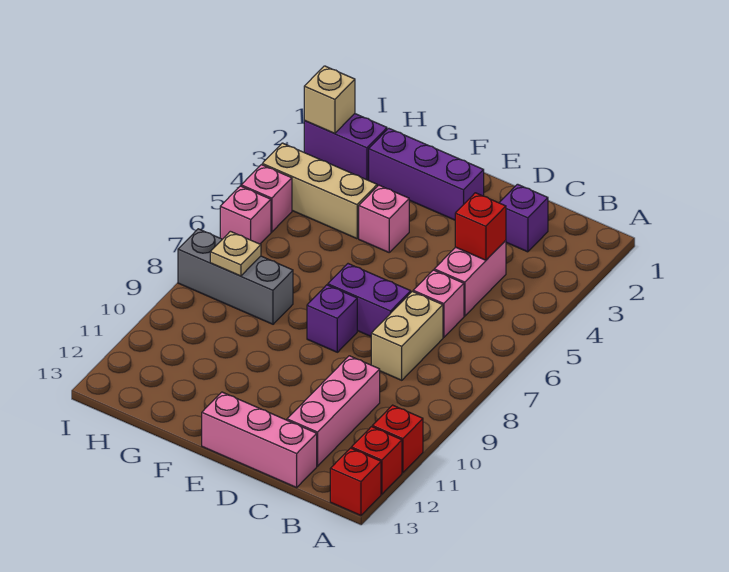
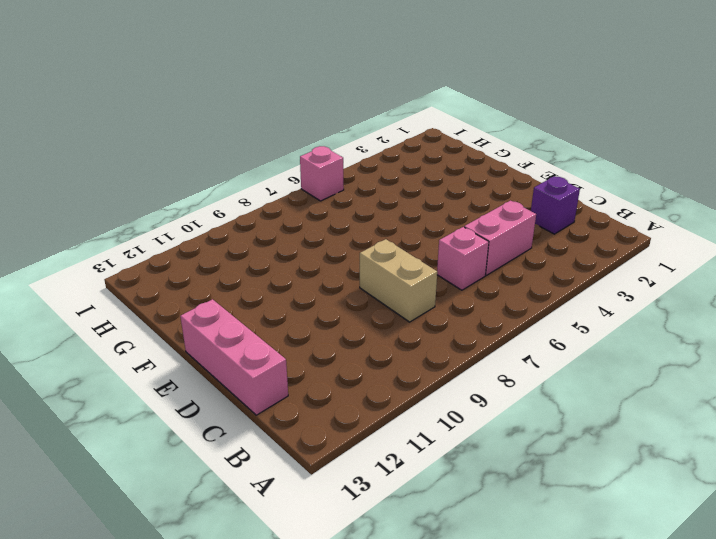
tan 1x2 brick [360,239,437,322] -> tan 1x2 brick turned to [371,291,443,380]
none -> red 1x1 brick [372,405,423,473]
none -> red 1x1 brick [351,427,402,494]
none -> red 1x1 brick [330,448,381,515]

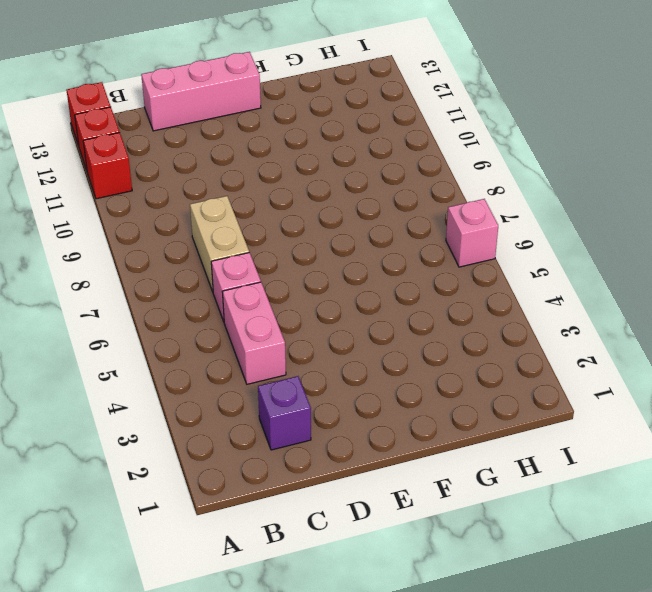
none -> pink 1x3 brick [287,356,380,466]
none -> purple 1x2 brick [328,264,411,336]
none -> purple 1x3 brick [369,128,484,220]

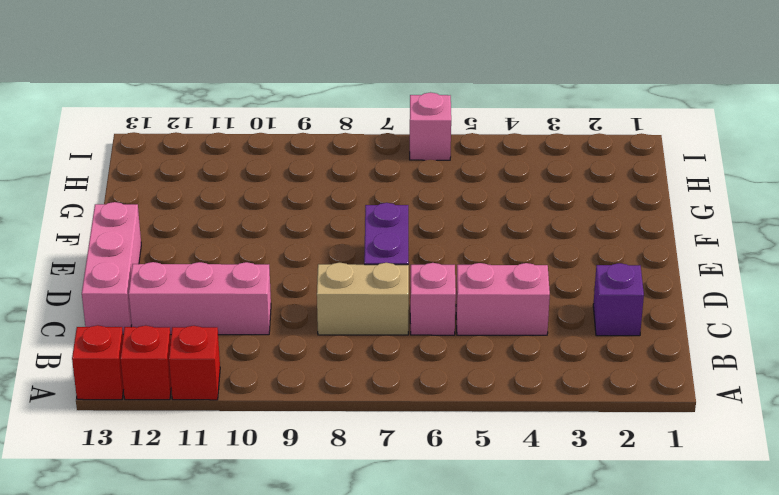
none -> purple 1x3 brick [369,128,484,220]
none -> purple 1x1 brick [307,285,357,352]
none -> pink 1x1 brick [359,185,409,252]

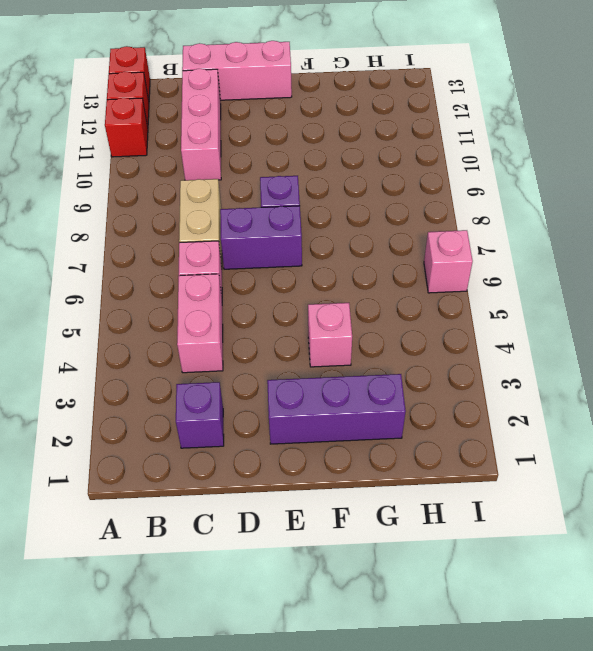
none -> tan 1x3 brick [262,143,377,239]
none -> grey 1x3 brick [178,229,293,324]
none -> purple 1x2 brick [304,114,387,180]

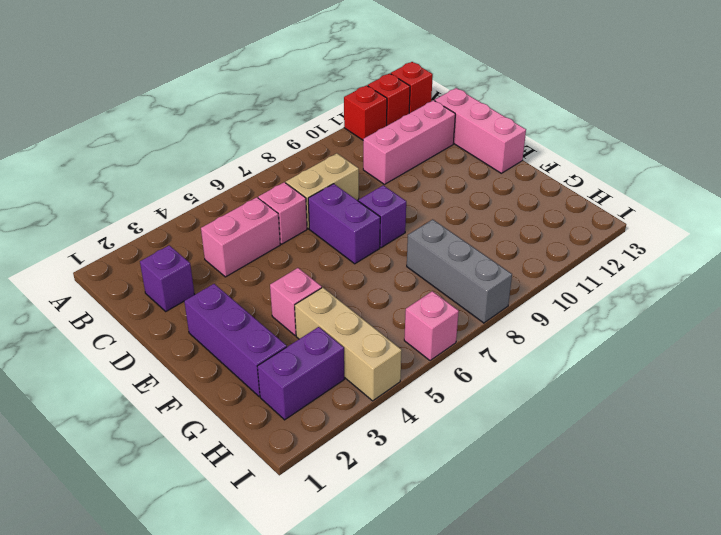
purple 1x2 brick [257,327,344,420] -> purple 1x2 brick turned to [304,114,387,180]
none -> pink 1x1 brick [241,165,292,232]
none -> red 1x1 brick [455,193,506,260]
none -> tan 1x1 plate [210,231,261,276]

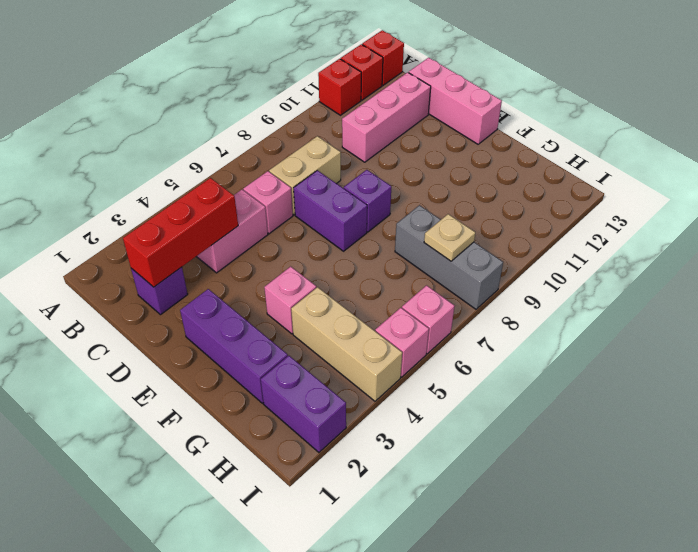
red 1x3 brick [123,178,238,287] -> red 1x1 brick [455,193,506,260]
none -> tan 1x1 brick [304,66,355,134]

